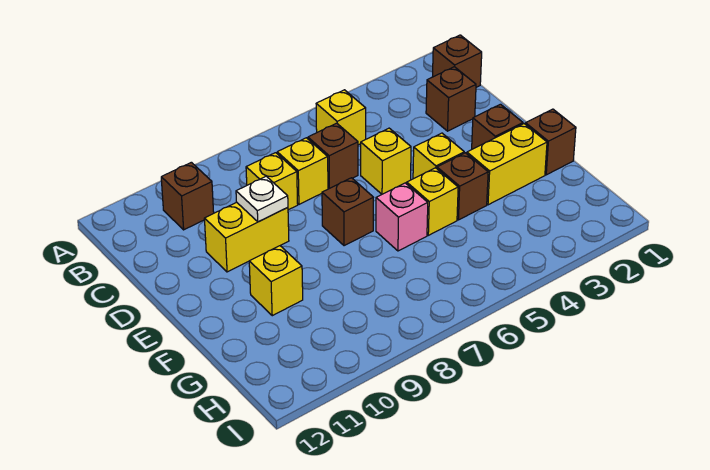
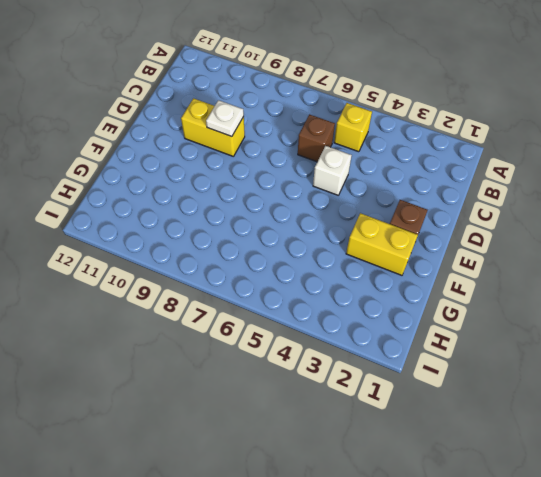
white 1x1 brick [313,146,352,195] -> yellow 1x1 brick [361,128,411,194]
none -> brown 1x1 brick [432,35,482,87]
none -> brown 1x1 brick [161,162,214,230]
none -> brown 1x1 brick [426,67,476,131]

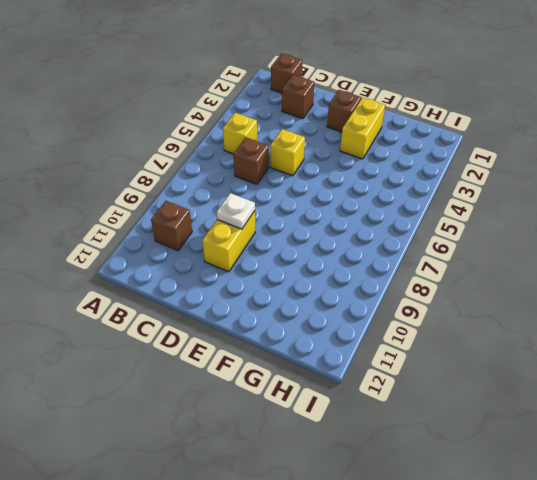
none -> yellow 1x1 brick [277,138,328,204]
none -> yellow 1x1 brick [246,153,298,210]
none -> yellow 1x1 brick [413,133,464,179]

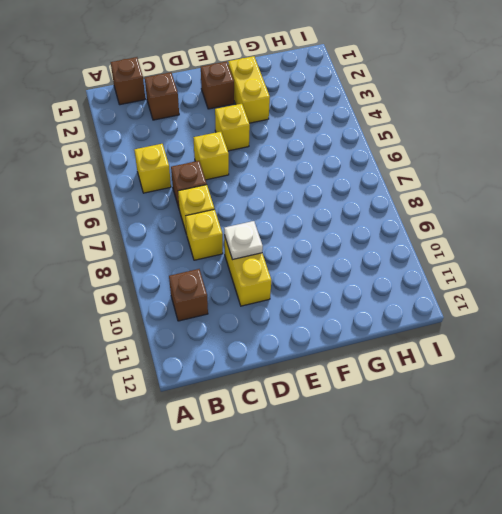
none -> brown 1x1 brick [322,178,373,246]
none -> brown 1x1 brick [525,109,576,175]
none -> brown 1x1 brick [437,153,488,220]

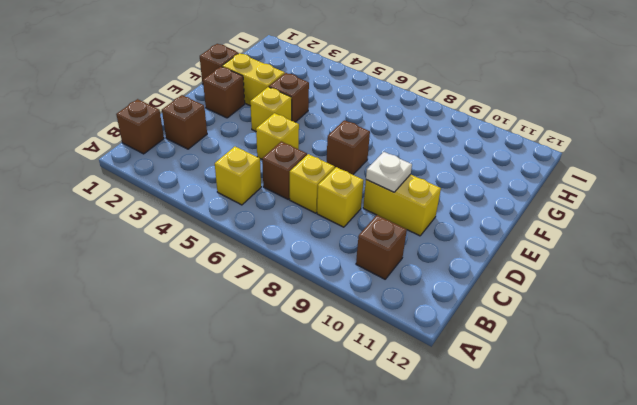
none -> yellow 1x1 brick [407,168,458,235]
none -> pink 1x1 brick [376,183,428,251]
none -> yellow 1x1 brick [249,246,303,316]

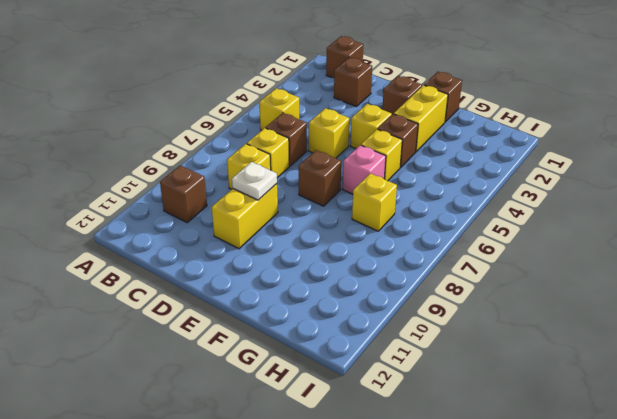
yellow 1x1 brick [352,173,397,231] -> yellow 1x1 brick moved to [249,246,303,316]

